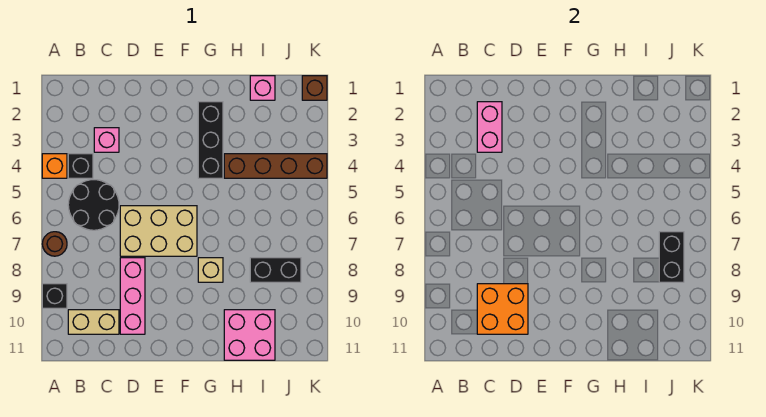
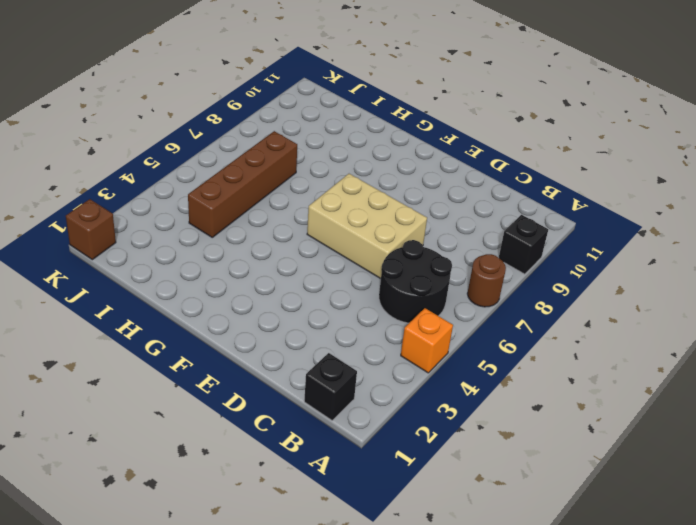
black 1x1 brick [304,353,357,420] -> black 1x1 brick moved to [68,154,93,178]
brown 1x4 brick [188,131,297,237] -> brown 1x4 brick turned to [224,154,327,178]
none -> tan 1x2 brick [68,310,119,334]
none -> pink 1x1 brick [94,128,119,152]
none -> pink 1x3 brick [120,258,145,334]

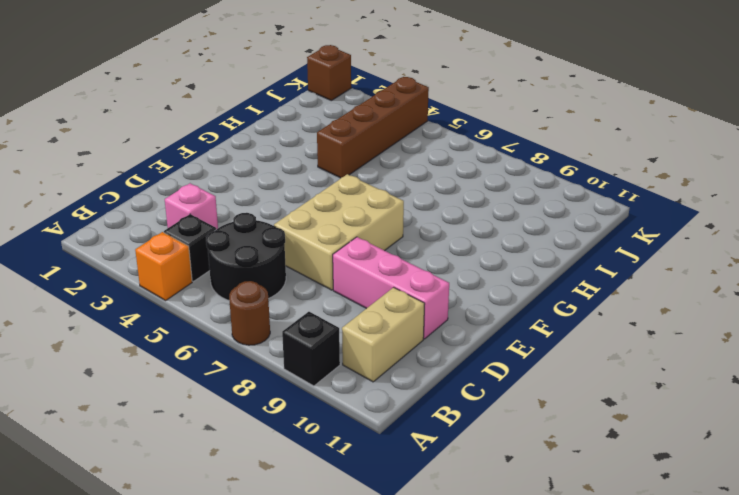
none -> black 1x3 brick [198,102,223,178]
none -> tan 1x1 brick [198,258,223,282]
none -> pink 2x2 brick [224,310,275,360]

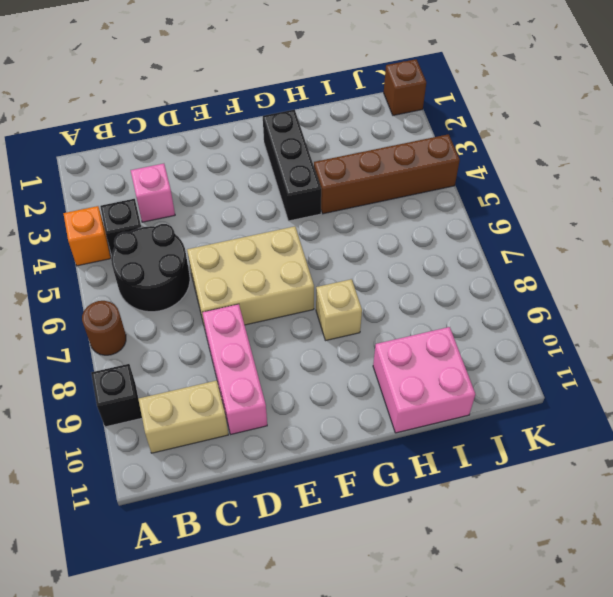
none -> pink 1x1 brick [250,76,275,100]
none -> black 1x2 brick [250,258,301,282]
none -> pink 1x2 brick [477,102,502,152]

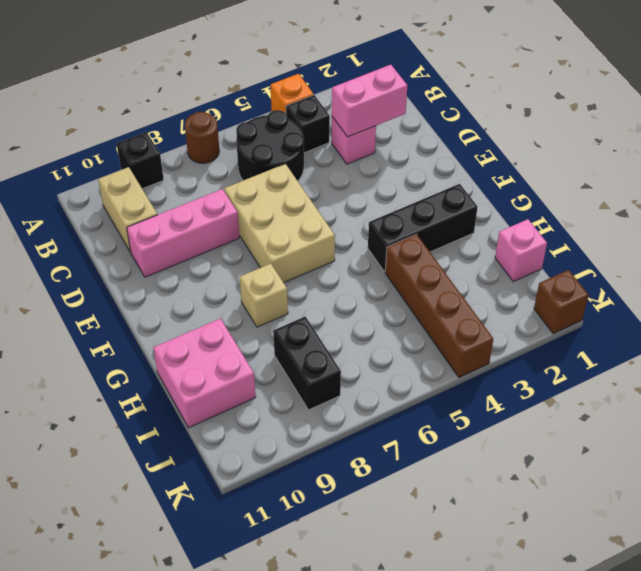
none -> orange 2x2 brick [477,284,528,334]
none -> black 1x2 brick [659,232,684,282]

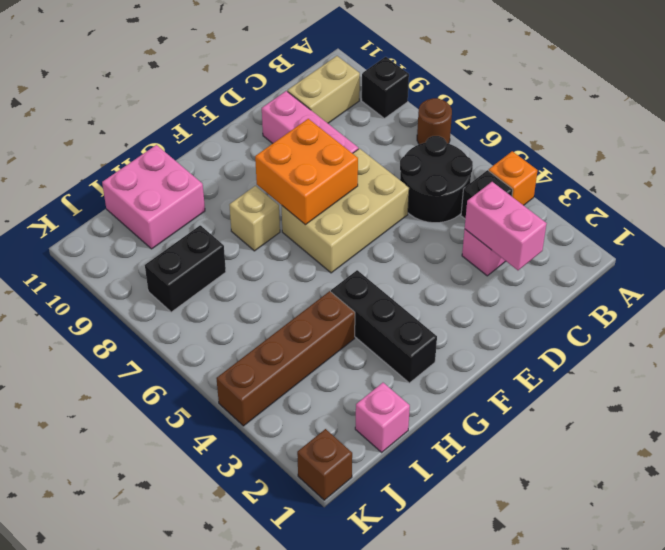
orange 2x2 brick [255,119,358,225] -> orange 2x2 brick moved to [477,284,528,334]
none -> black 1x2 brick [659,232,684,282]

